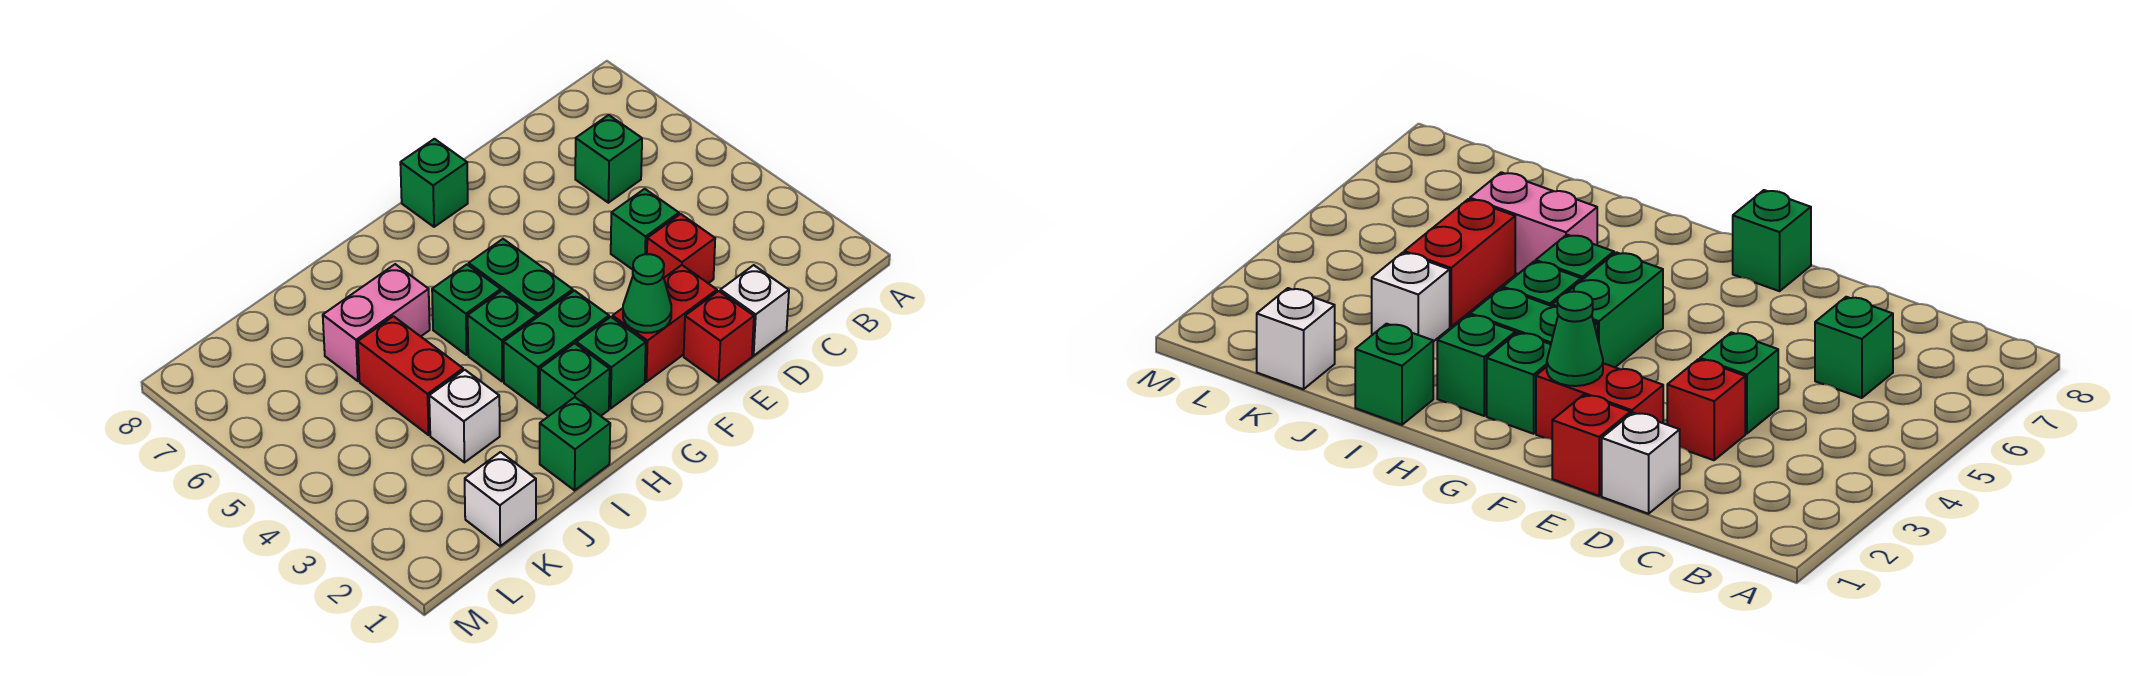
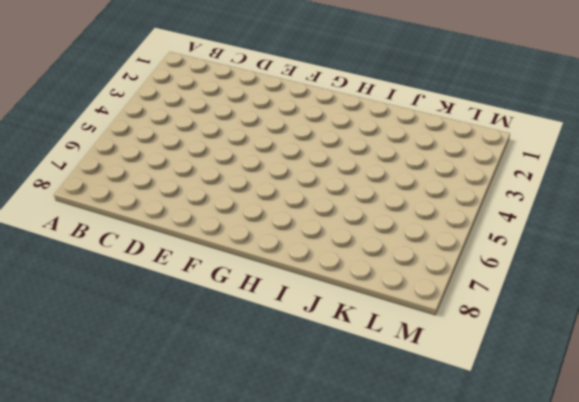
none -> green 1x1 brick [575,115,642,203]
none -> white 1x1 brick [720,265,789,356]
none -> red 1x1 brick [647,214,715,283]

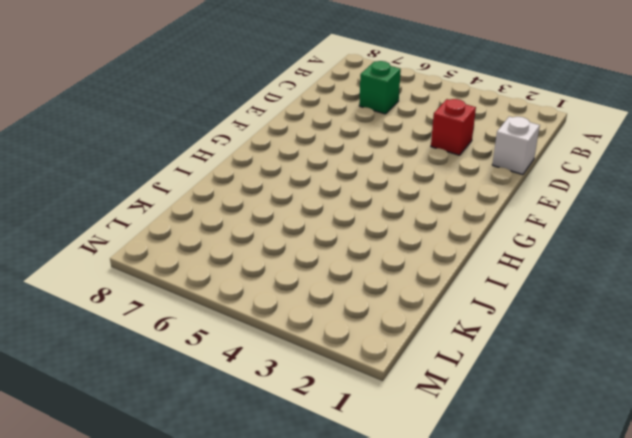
none -> green 1x1 brick [611,189,679,270]
none -> red 1x1 brick [684,291,754,382]
none -> red 1x2 brick [613,265,717,382]

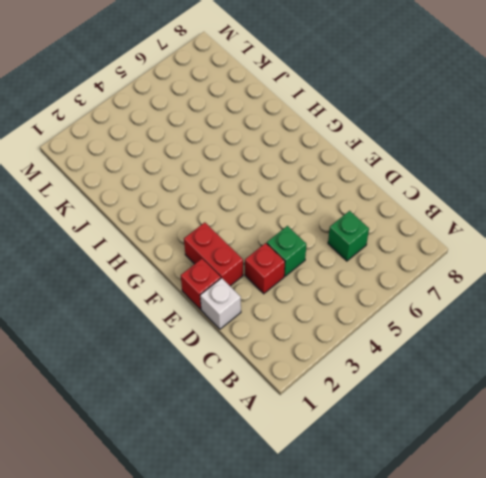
none -> green 1x1 brick [400,139,468,227]
none -> green 1x1 brick [576,317,646,408]
none -> green 1x2 brick [504,291,609,408]

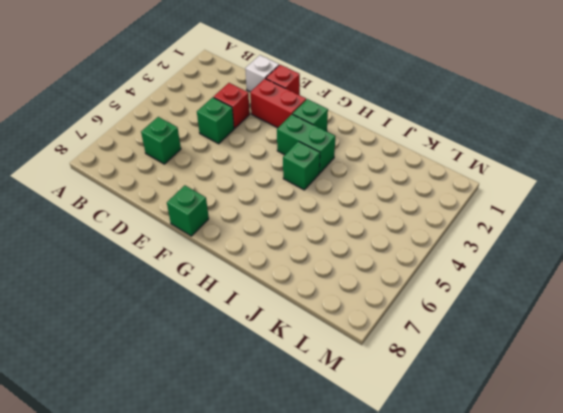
none -> green 1x2 brick [469,239,573,317]
none -> green 1x1 brick [540,343,610,416]
none -> green 1x1 brick [432,264,501,355]

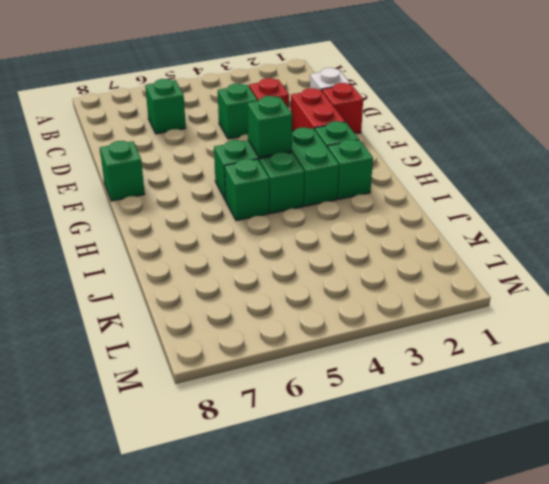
green 1x1 brick [247,96,292,157] -> green 1x1 brick moved to [540,397,610,490]
none -> pink 1x2 brick [323,264,430,381]
none -> white 1x1 brick [429,370,500,462]
none -> red 1x2 brick [358,316,463,435]

